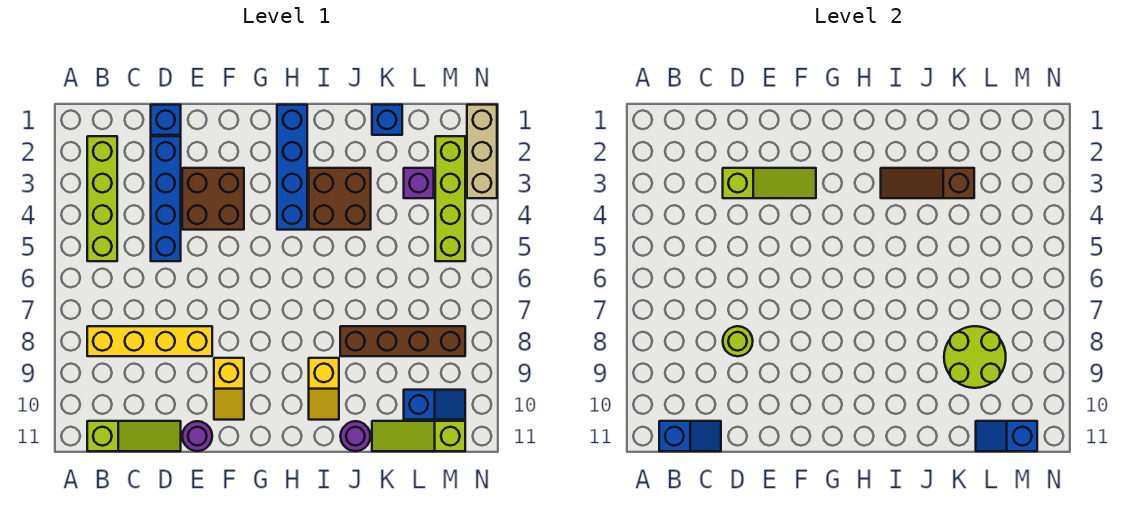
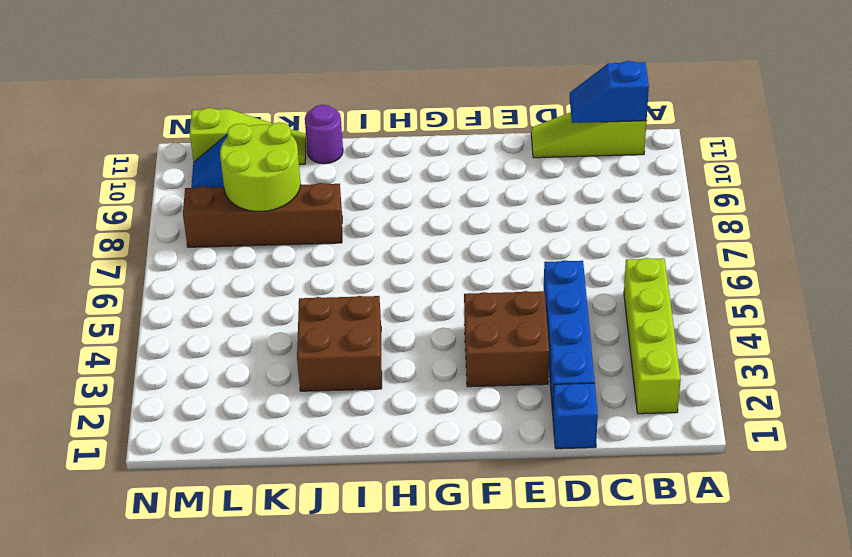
none -> yellow 1x4 brick [87,326,212,356]
none -> purple 1x1 round brick [182,421,212,451]
none -> yellow 1x2 slope [214,358,244,420]

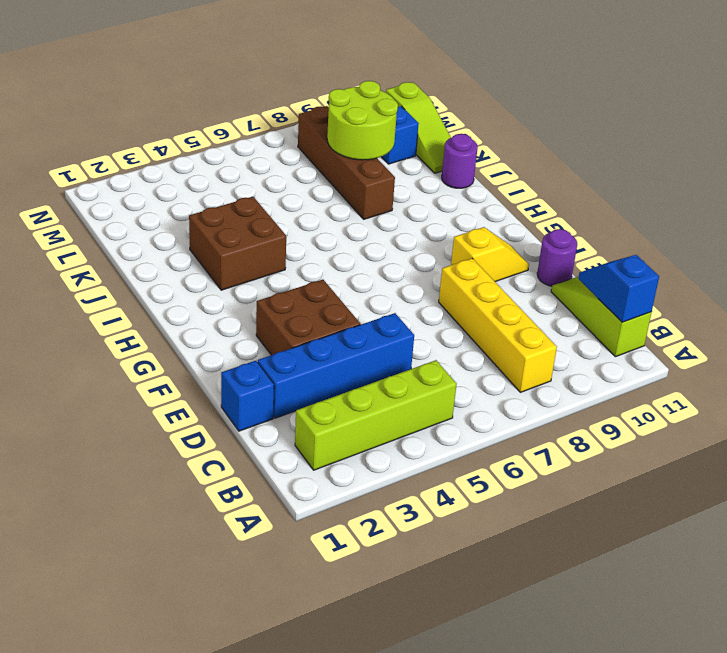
none -> blue 1x4 brick [277,105,307,230]
none -> yellow 1x2 slope [309,358,339,420]
none -> blue 1x1 brick [372,105,402,135]

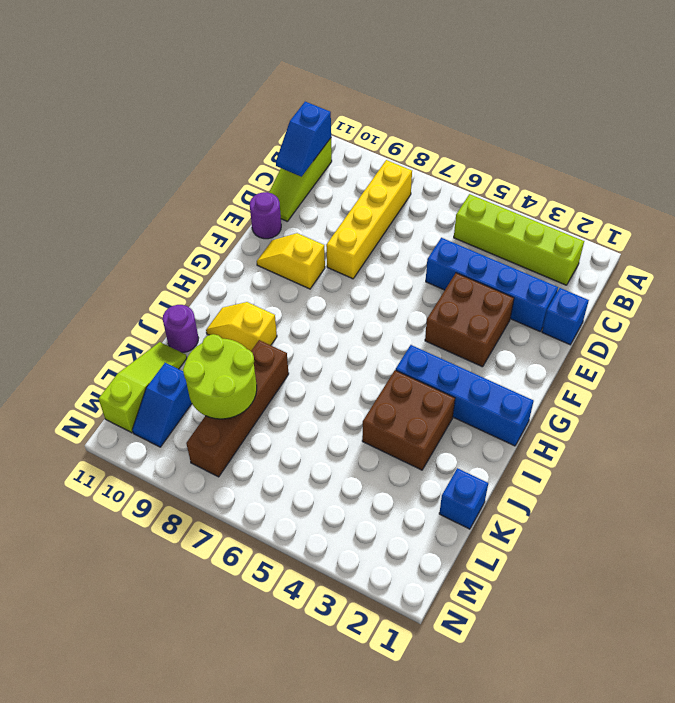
none -> purple 1x1 brick [404,168,434,198]
none -> lime 1x4 brick [435,136,465,261]
none -> tan 1x3 brick [467,105,497,198]

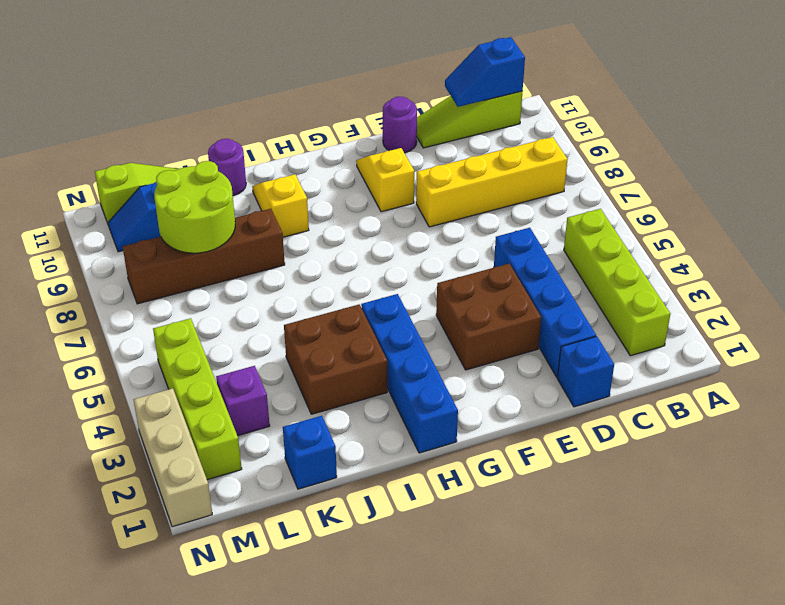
none -> lime 1x3 slope [723,168,816,198]
none -> lime 1x1 round brick [723,326,753,356]
none -> brown 1x3 slope [881,168,974,198]

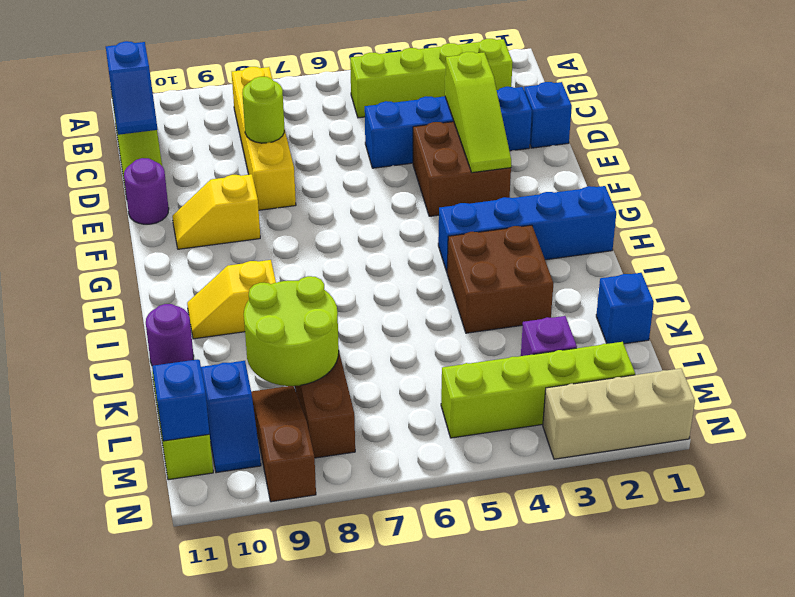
brown 1x3 slope [251,386,316,502] -> brown 1x3 slope moved to [881,168,974,198]

